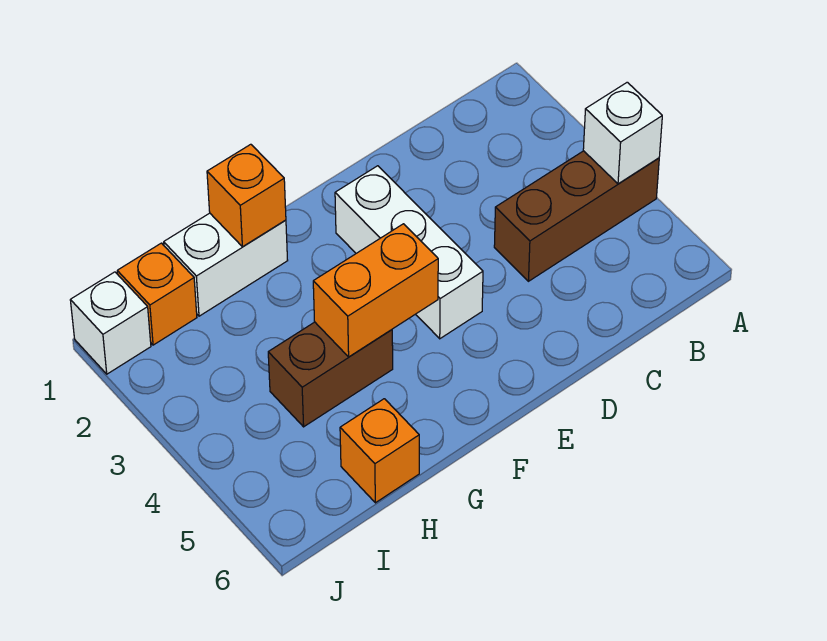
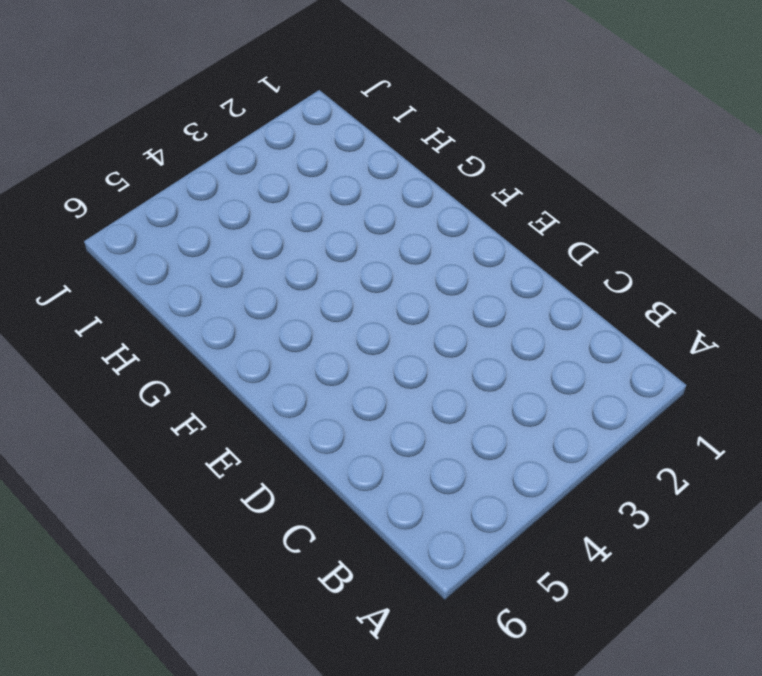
none -> brown 1x3 brick [494,151,659,281]
none -> white 1x3 brick [335,166,483,339]

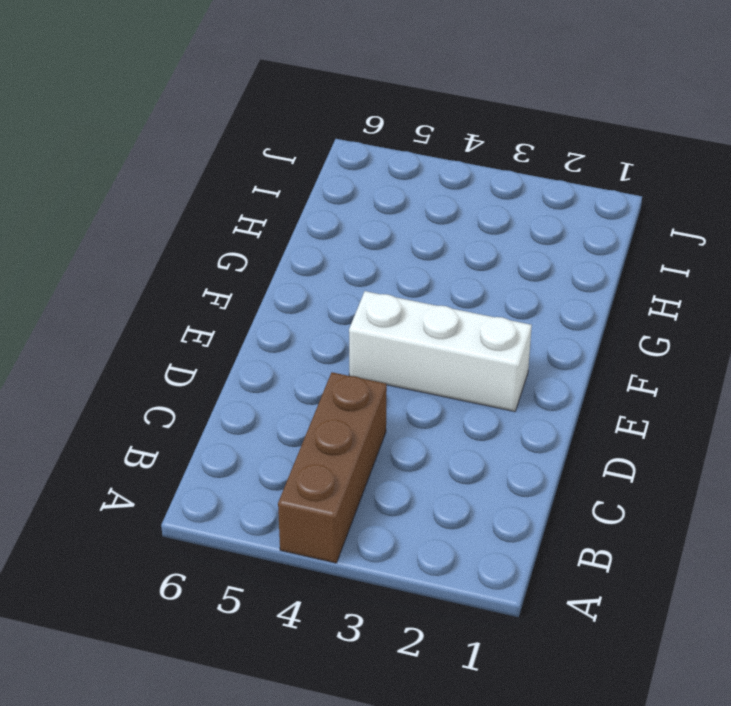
none -> white 1x2 brick [164,213,288,316]
none -> brown 1x2 brick [268,322,393,427]

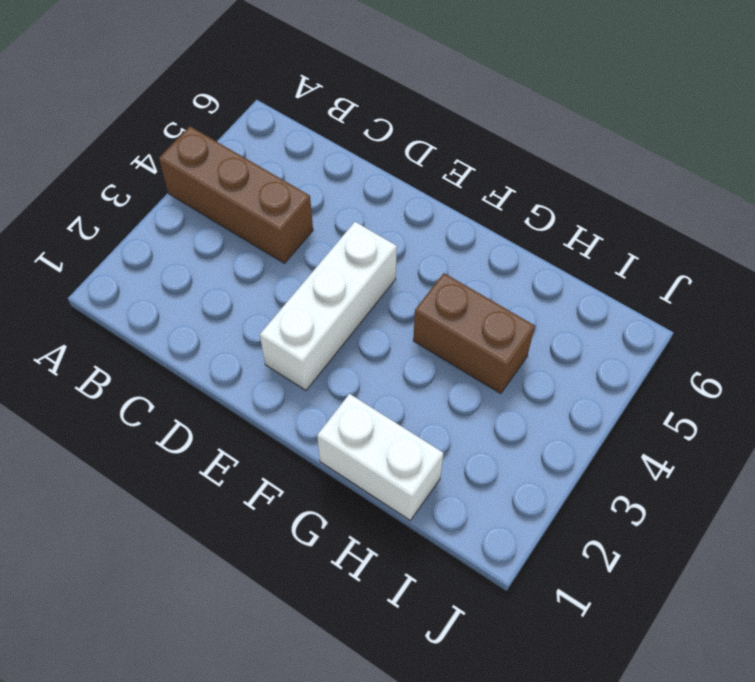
none -> orange 1x1 brick [340,399,419,503]
none -> orange 1x1 brick [117,243,197,345]

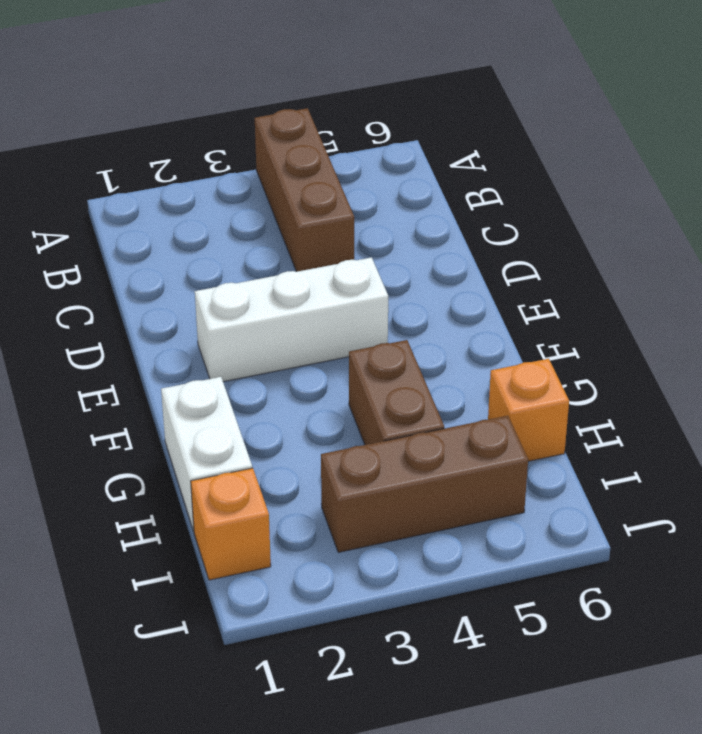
brown 1x3 brick [321,416,528,552] -> none
none -> white 1x1 brick [70,272,151,374]
none -> white 1x1 brick [583,82,662,184]

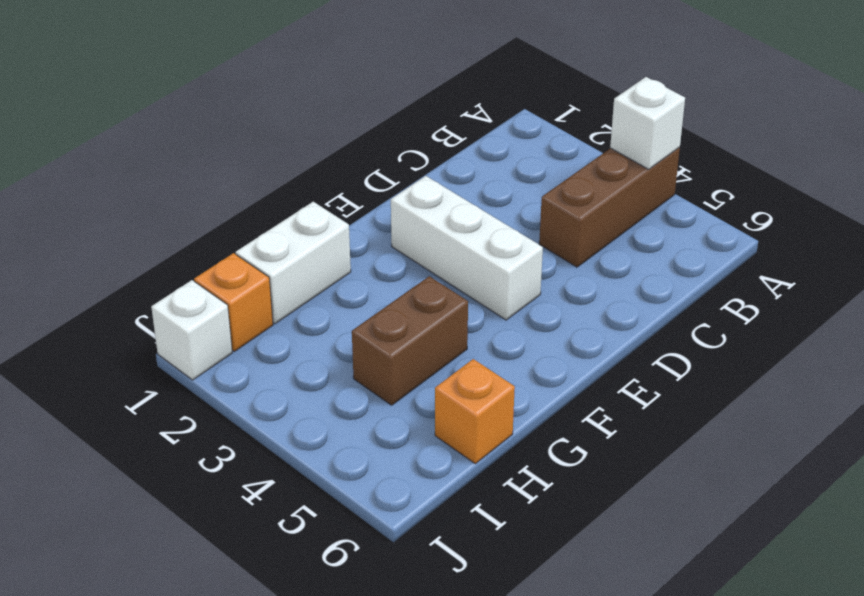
none -> orange 1x2 brick [313,224,438,357]
none -> orange 1x1 brick [207,144,286,247]

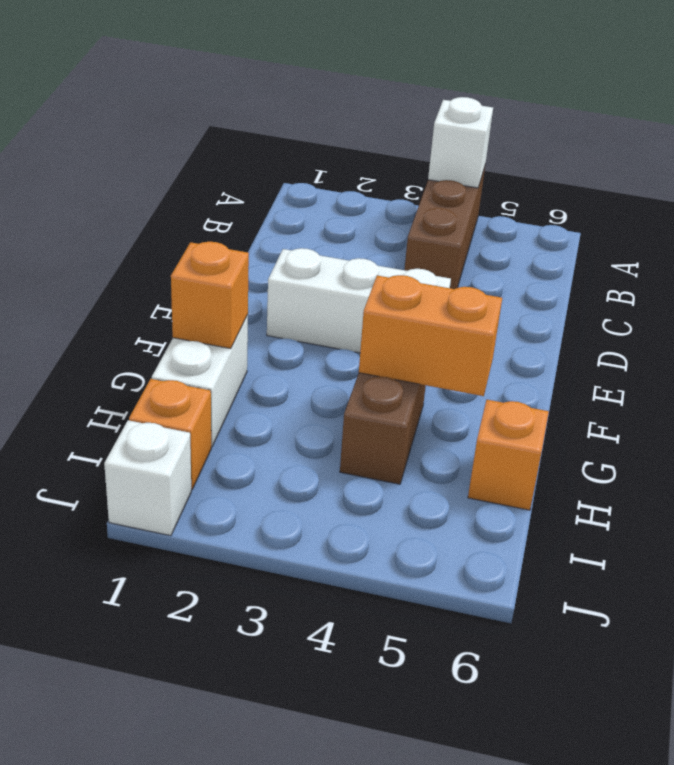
orange 1x2 brick [359,275,502,396] -> orange 1x2 brick turned to [313,224,438,357]

